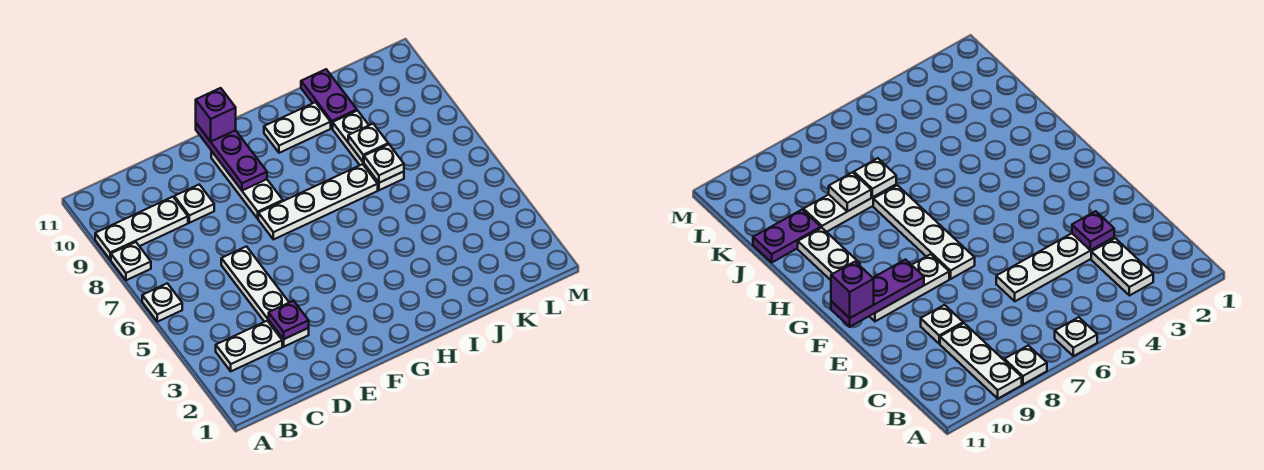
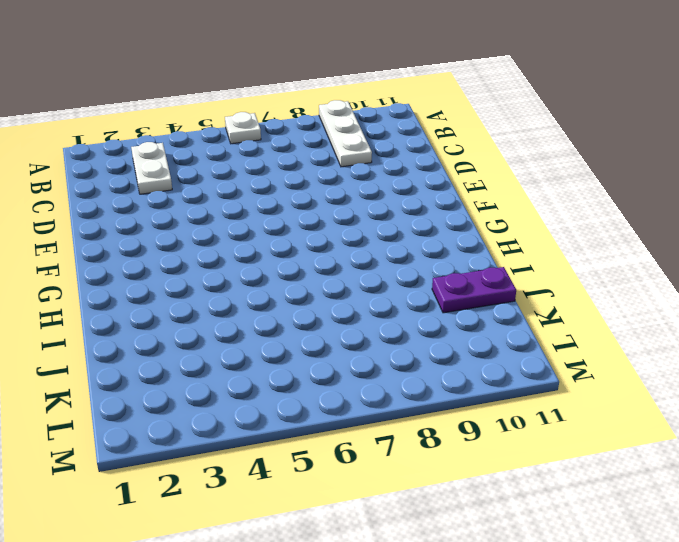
none -> white 1x1 plate [111,242,151,280]
none -> white 1x4 plate [221,246,309,347]
none -> white 1x1 plate [174,184,214,223]

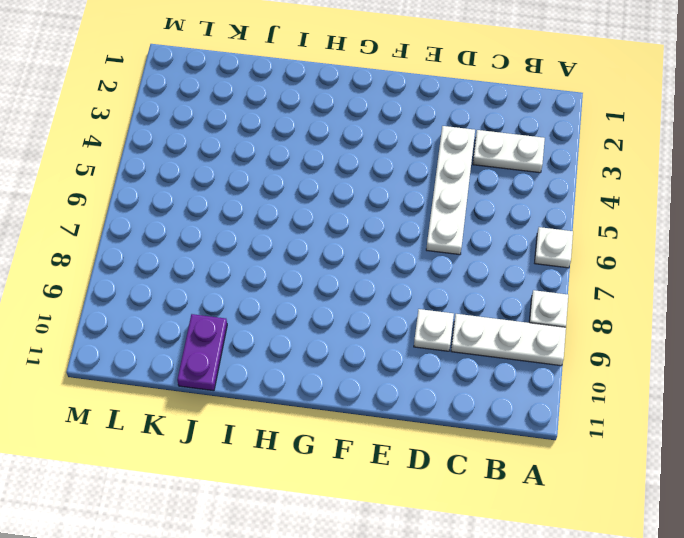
none -> white 1x4 plate [258,164,378,240]
none -> white 1x3 plate [211,151,283,219]
none -> white 1x2 plate [264,102,331,153]

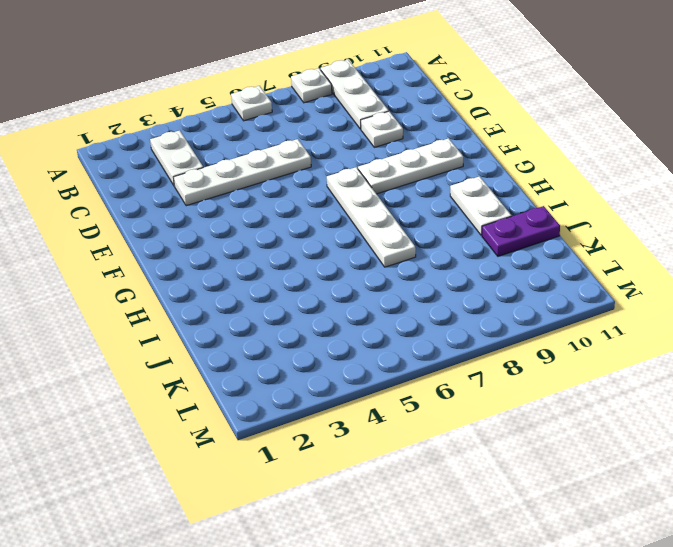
none -> white 1x3 plate [333,111,404,190]
none -> purple 1x1 plate [269,301,309,339]
none -> purple 1x3 plate [196,123,267,191]

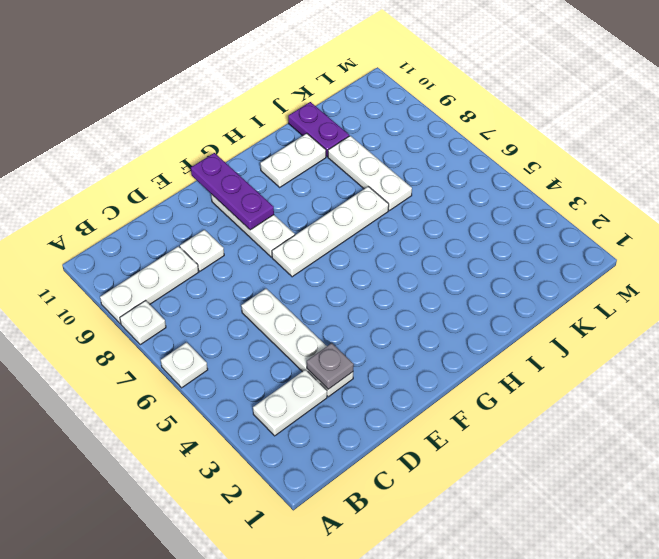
grey 1x1 plate [307,343,354,389] -> purple 1x1 plate [269,301,309,339]
none -> white 1x1 plate [364,144,404,183]
none -> white 1x1 plate [348,124,388,162]
none -> purple 1x1 brick [196,88,236,142]

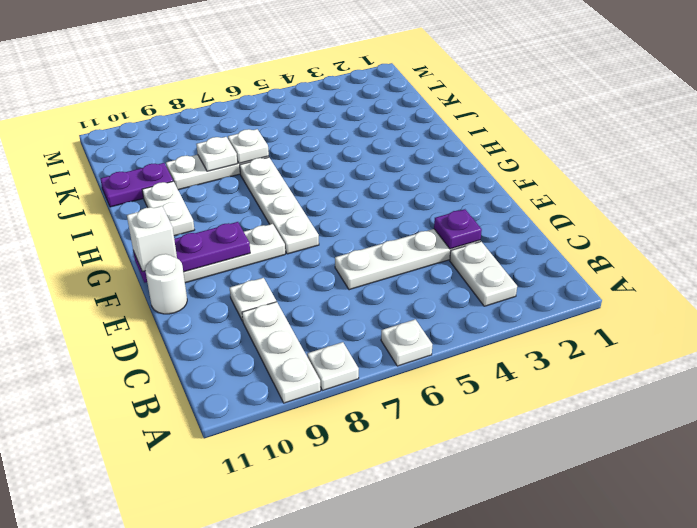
white 1x1 round brick [145,254,187,314] -> none
white 1x1 brick [127,206,177,272] -> purple 1x1 brick [196,88,236,142]

